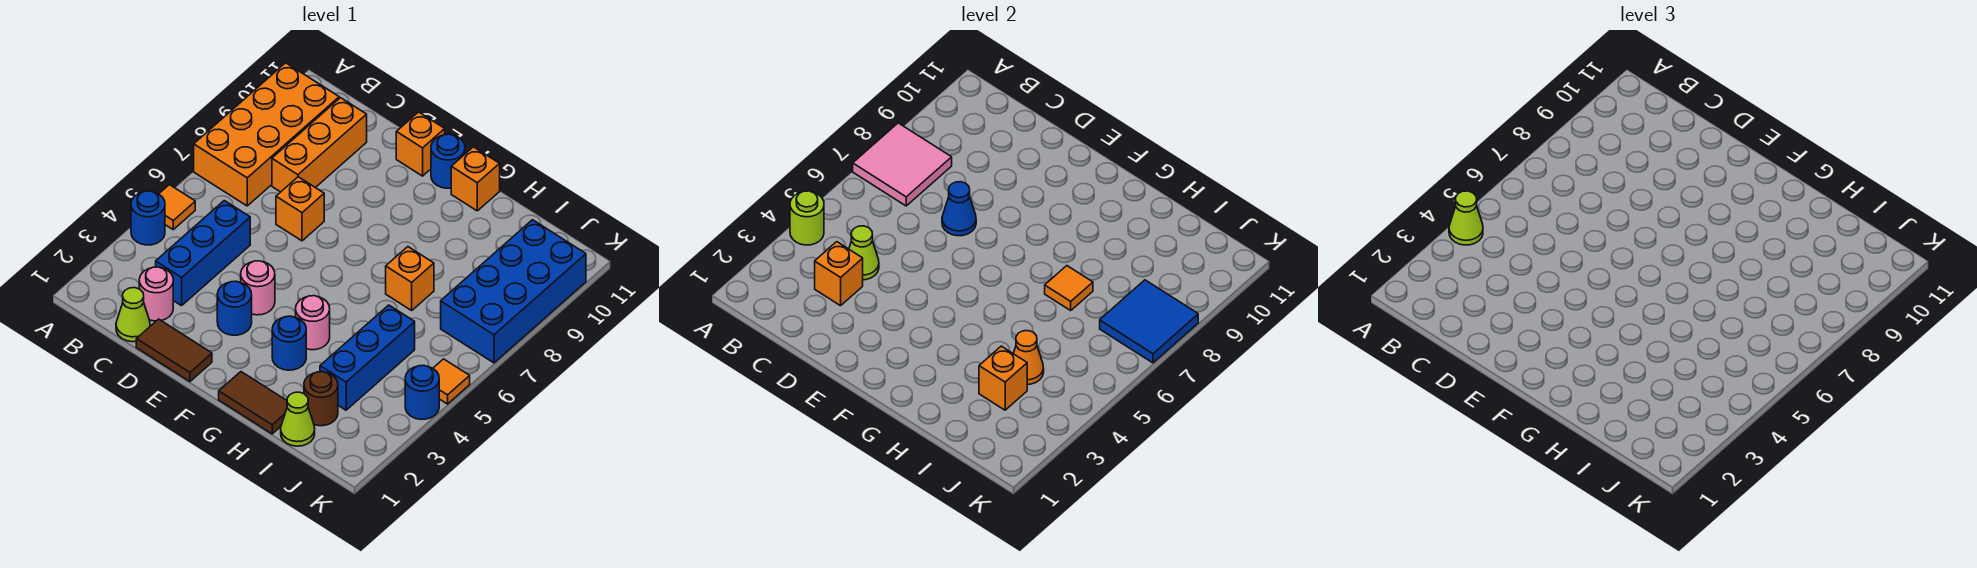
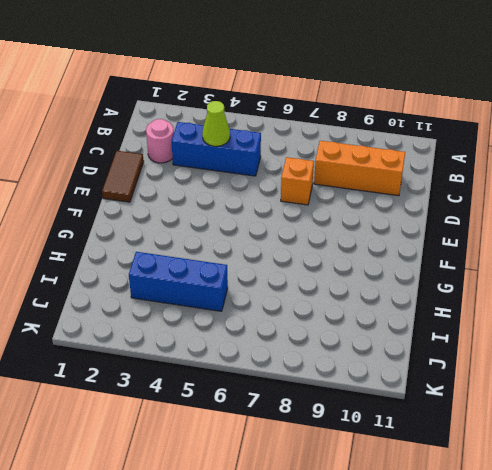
none -> blue 1x1 round brick [131,191,165,245]
none -> orange 1x1 tile [159,185,195,229]
none -> orange 2x4 brick [194,63,339,206]
none -> lime 1x1 cone [116,288,150,342]

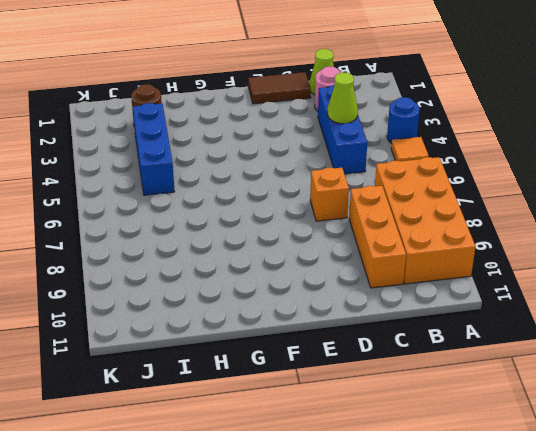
none -> blue 1x1 round brick [217,281,252,335]
none -> pink 1x1 round brick [241,261,275,315]
none -> orange 1x1 brick [396,112,445,176]
none -> blue 1x1 round brick [431,134,465,188]

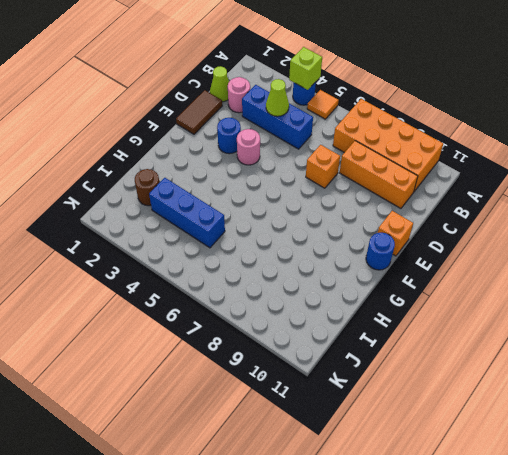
lime 1x1 brick [289,47,322,90] -> lime 1x1 round brick [790,191,824,245]
none -> brown 1x2 tile [219,372,287,434]
none -> blue 1x1 round brick [272,316,306,370]
none -> pink 1x1 round brick [296,296,330,350]
none -> orange 1x1 brick [451,147,500,211]

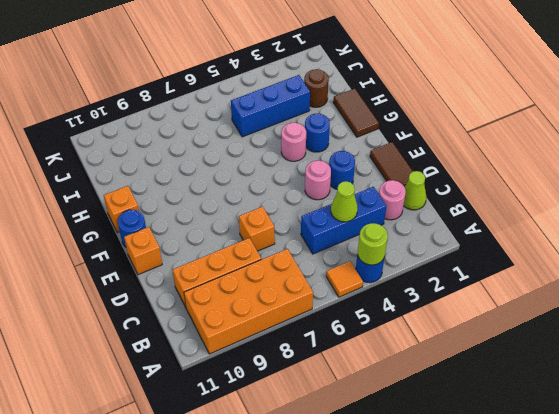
none -> orange 1x1 brick [386,247,434,310]
none -> lime 1x1 cone [281,392,315,446]
none -> blue 2x4 brick [441,220,586,363]
none -> blue 1x1 round brick [405,365,439,419]

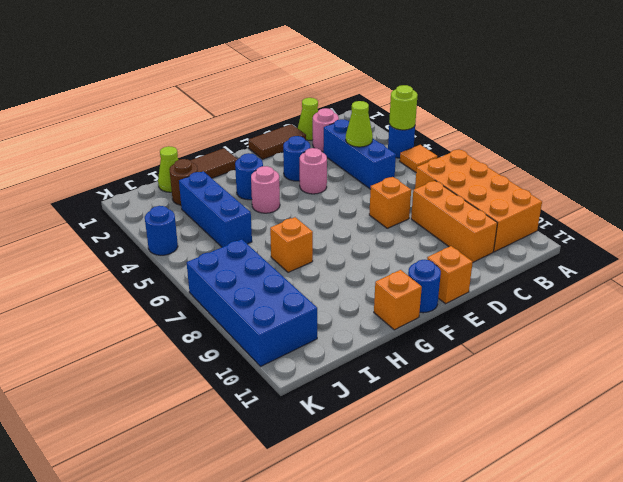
none -> orange 1x1 tile [433,359,470,404]
none -> pink 2x2 tile [853,123,952,206]
none -> orange 1x1 brick [815,242,863,306]
none -> blue 1x1 cone [942,182,976,236]

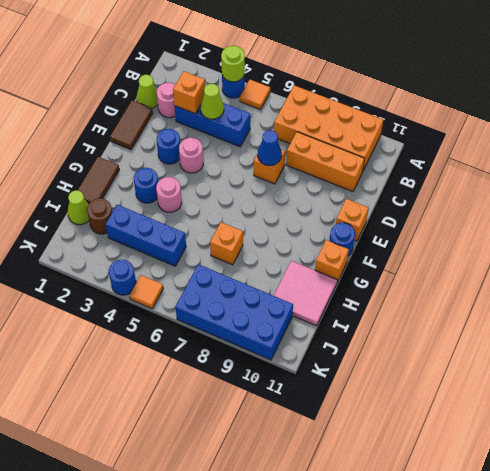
pink 2x2 tile [274,261,337,326] -> pink 2x2 tile moved to [853,123,952,206]
none -> orange 1x1 tile [1045,266,1093,310]
none -> orange 1x1 brick [979,346,1027,410]
none -> orange 1x1 cone [1013,331,1044,384]
none -> blue 2x2 tile [1100,280,1198,363]

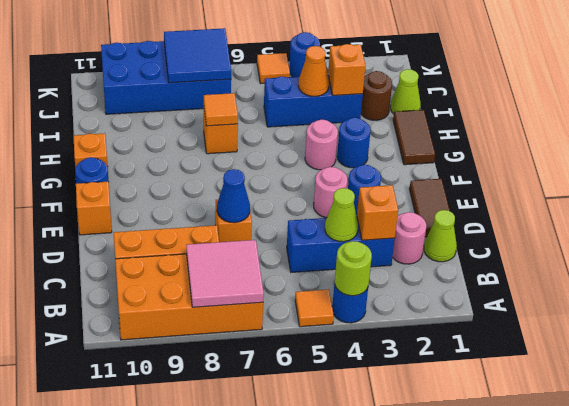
none -> lime 1x1 cone [1449,191,1483,245]

